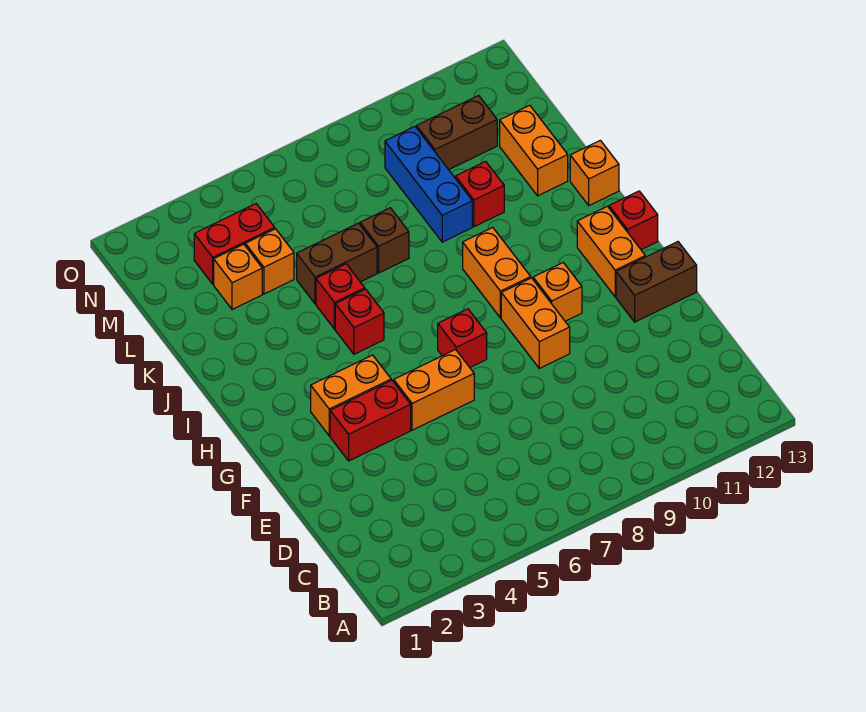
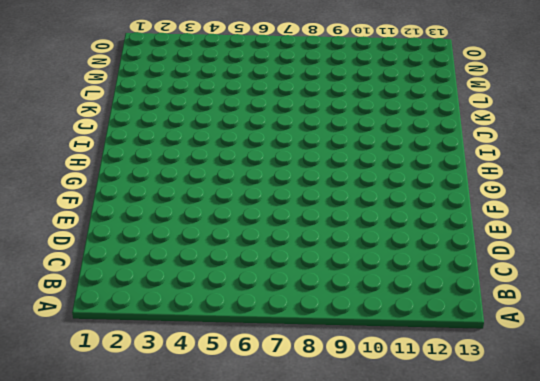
none -> red 1x2 brick [330,380,411,461]
none -> orange 1x2 brick [394,350,474,430]
none -> orange 1x2 brick [501,278,570,368]

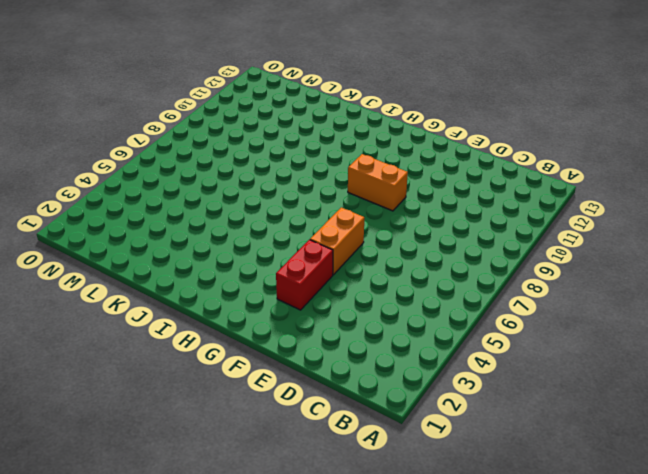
none -> brown 1x2 brick [616,242,697,322]
none -> orange 1x2 brick [311,355,391,436]
none -> red 1x1 brick [438,309,487,367]

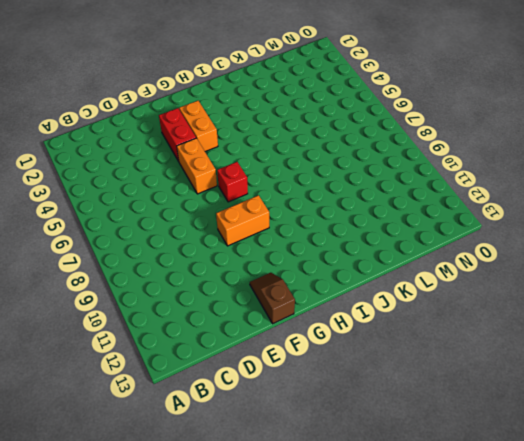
brown 1x2 slope [250,273,295,324] -> brown 1x2 brick [616,242,697,322]
none -> orange 1x1 brick [533,263,582,321]
none -> orange 1x2 brick [577,206,645,297]
none -> orange 1x2 brick [463,227,531,318]

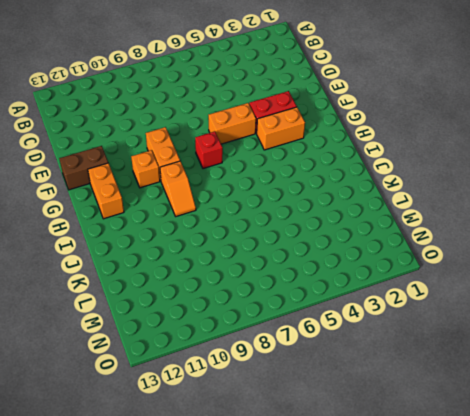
orange 1x2 slope [160,161,196,216] -> orange 1x2 brick [463,227,531,318]
none -> red 1x1 brick [609,191,658,250]
none -> red 1x1 brick [335,289,384,354]
none -> red 1x1 brick [316,264,365,329]

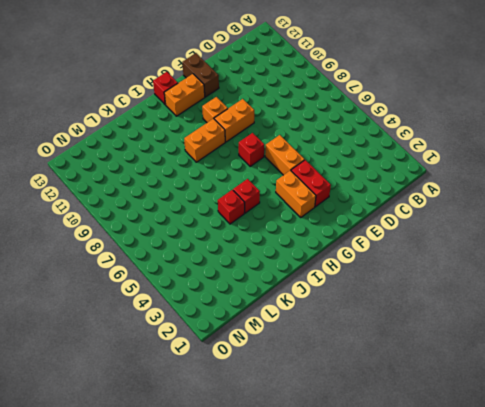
none -> orange 1x1 brick [570,140,619,205]
none -> brown 1x2 brick [297,223,377,304]
none -> brown 1x1 brick [360,208,409,273]

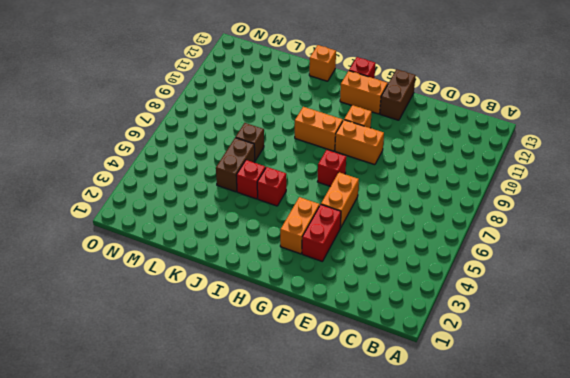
none -> blue 1x3 brick [385,127,472,242]
none -> red 1x1 brick [455,161,504,227]
none -> orange 1x2 brick [500,105,568,196]

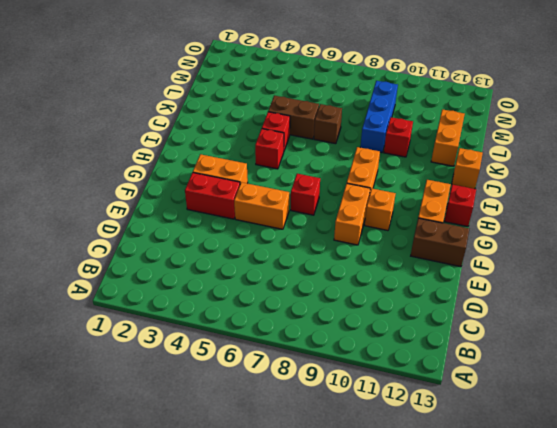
none -> orange 1x1 brick [214,244,262,309]
none -> orange 1x1 brick [245,229,294,294]
none -> red 1x2 brick [194,204,275,284]

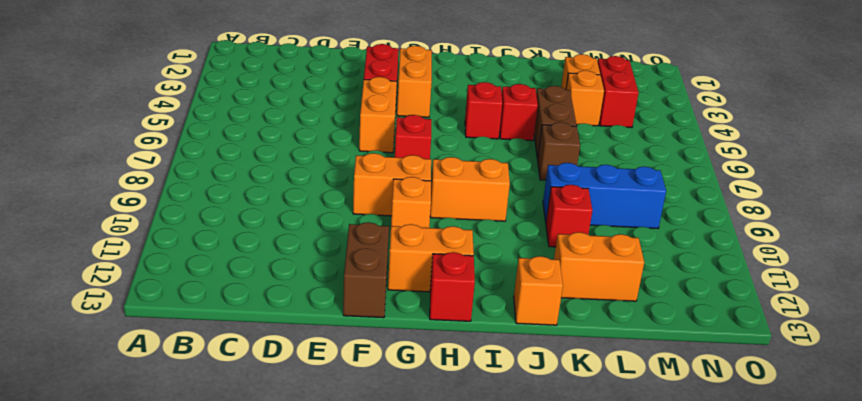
none -> brown 1x2 brick [417,96,497,170]

